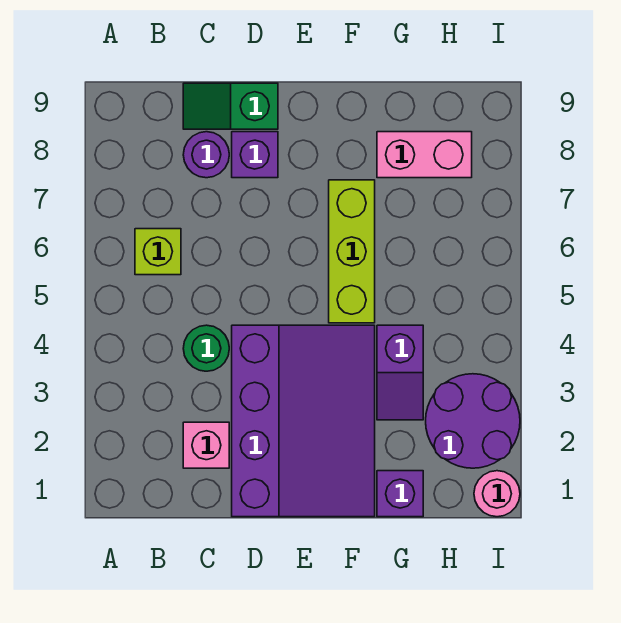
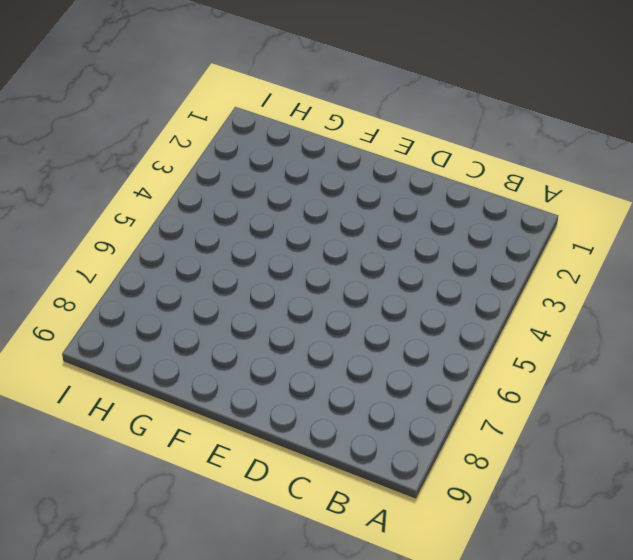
none -> lime 1x1 brick [135,229,181,275]
none -> pink 1x1 brick [183,422,229,468]
none -> green 1x1 round brick [183,325,229,371]

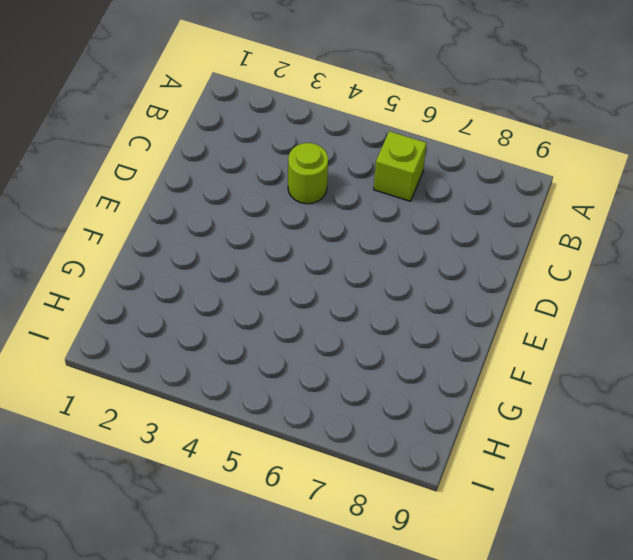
lime 1x1 round brick [288,143,328,204] -> green 1x1 round brick [183,325,229,371]
none -> pink 1x1 brick [183,422,229,468]
none -> purple 1x1 round brick [183,132,229,178]
none -> green 1x2 slope [183,83,278,129]

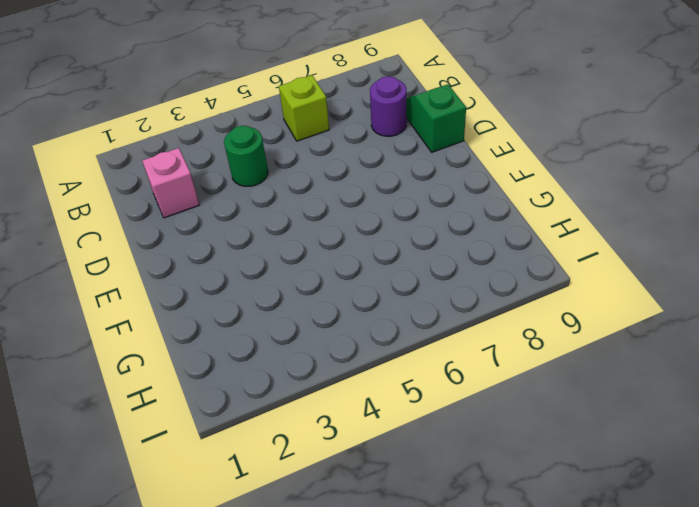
none -> purple 3x4 slope [232,325,375,517]
none -> purple 1x1 brick [232,132,278,178]
none -> lime 1x3 brick [329,180,375,323]

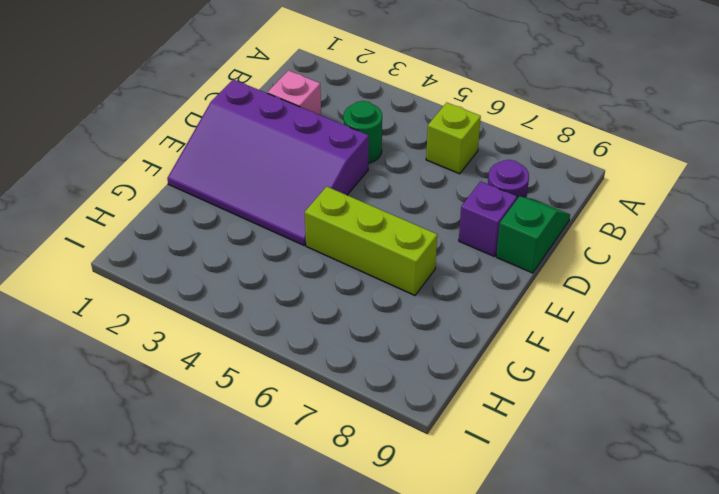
none -> purple 1x1 brick [377,471,423,517]
none -> purple 1x2 slope [377,325,423,420]
none -> pink 1x2 brick [377,132,472,178]

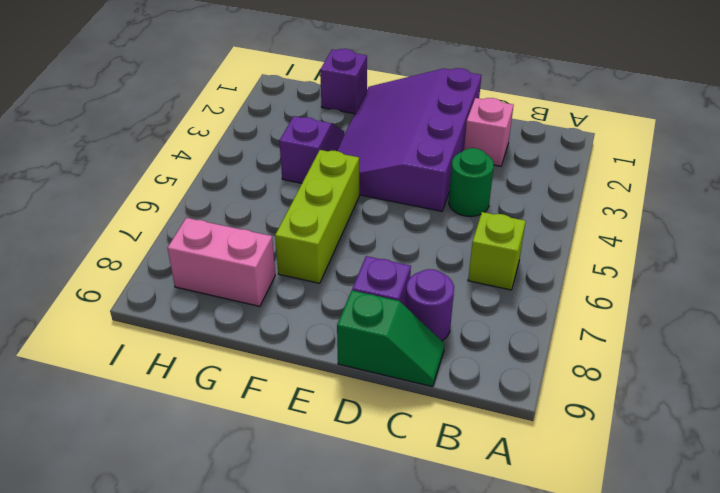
none -> purple 2x2 round brick [426,374,520,468]
none -> pink 1x1 round brick [474,471,520,517]

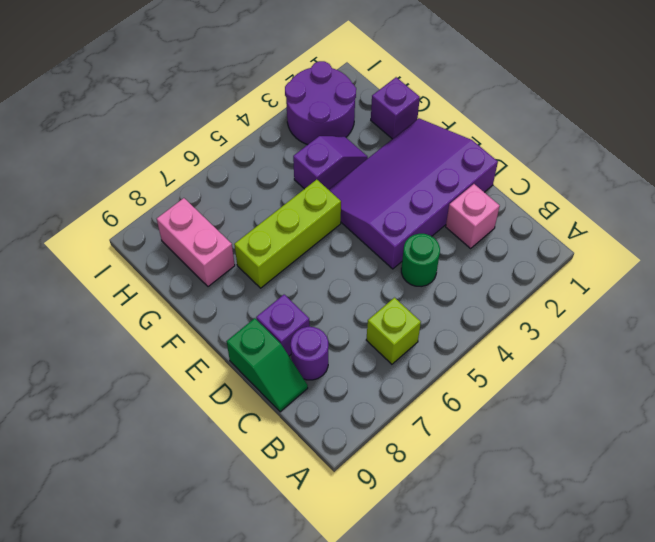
none -> pink 1x1 round brick [474,471,520,517]

